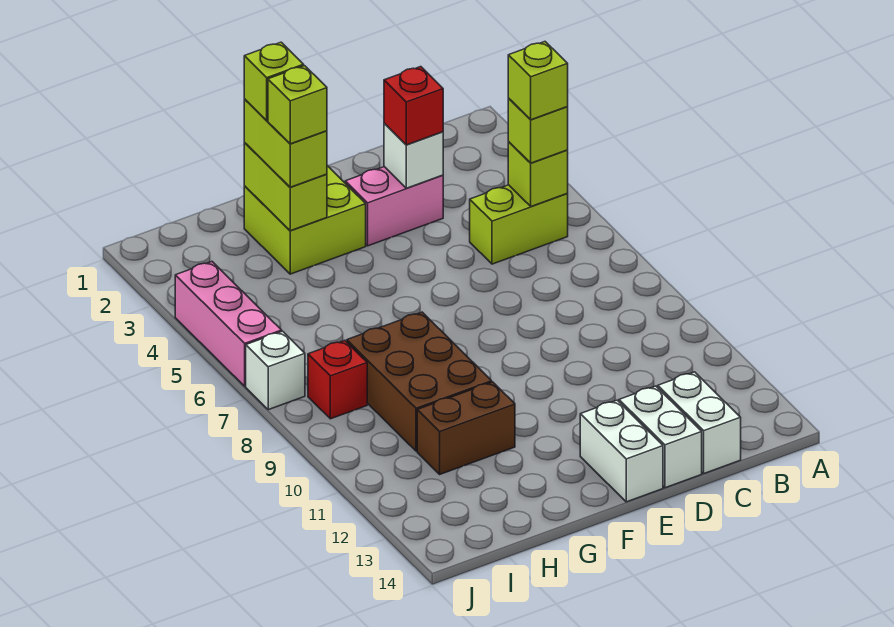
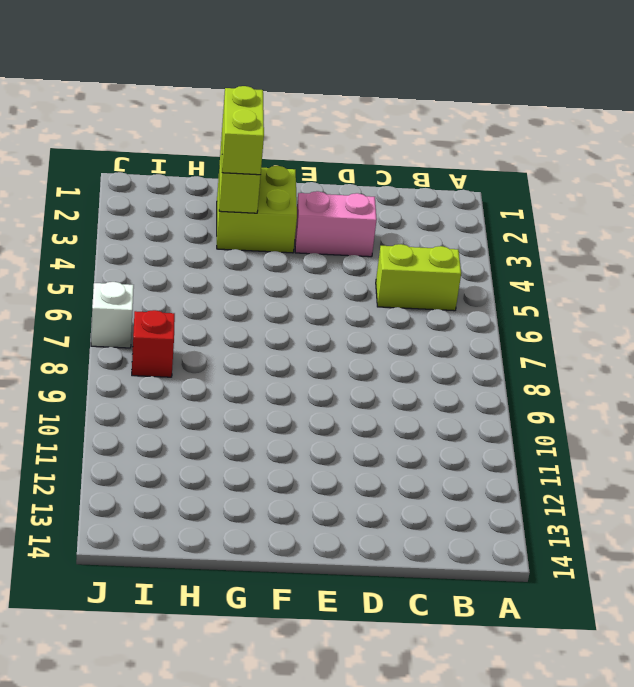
none -> white 1x2 brick [658,372,741,473]
none -> white 1x2 brick [619,386,702,488]
none -> white 1x2 brick [580,400,663,502]

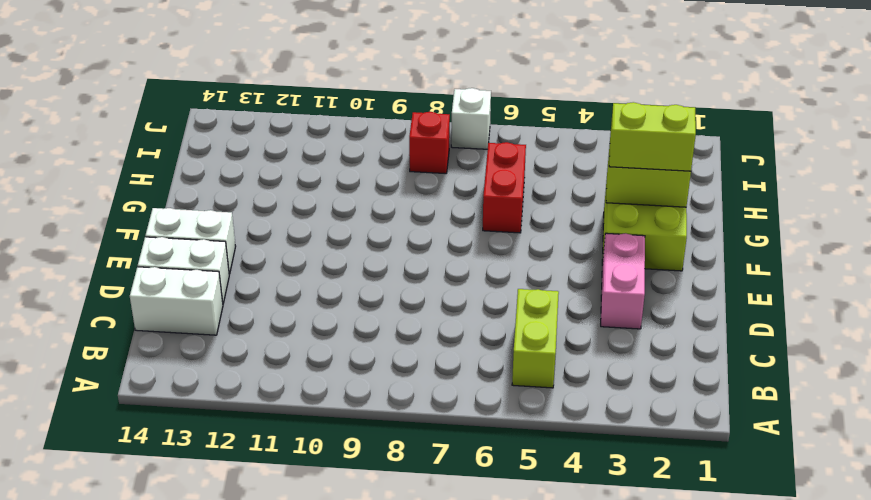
red 1x2 brick [483,142,526,233] -> none
none -> brown 2x3 brick [347,312,492,451]
none -> brown 1x2 brick [417,382,515,474]
none -> pink 1x3 brick [175,262,282,386]

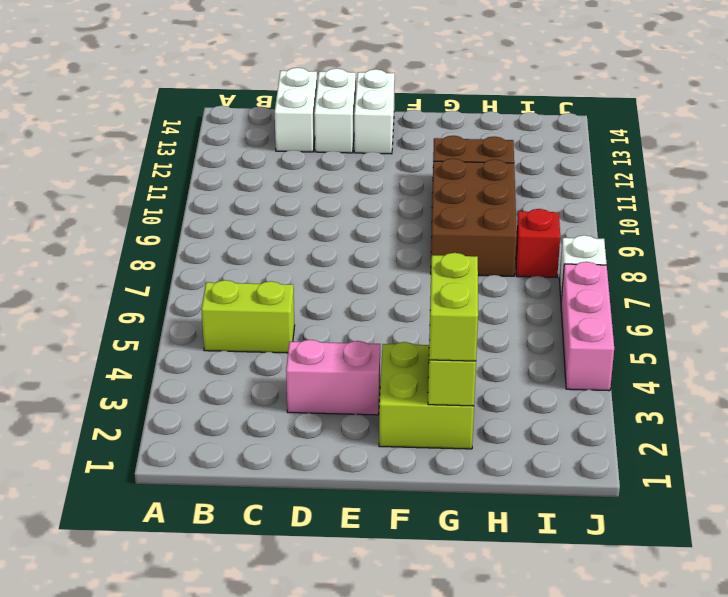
none -> lime 1x1 brick [508,142,568,206]
none -> white 1x1 brick [384,123,443,188]
none -> lime 1x1 brick [508,98,568,163]

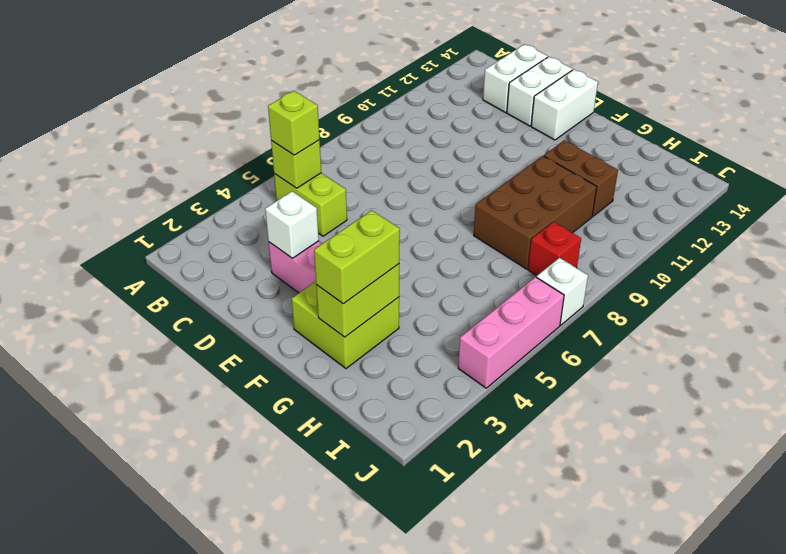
none -> red 1x1 brick [384,67,443,145]
none -> lime 1x1 brick [508,42,568,120]
none -> lime 1x1 brick [244,42,304,121]

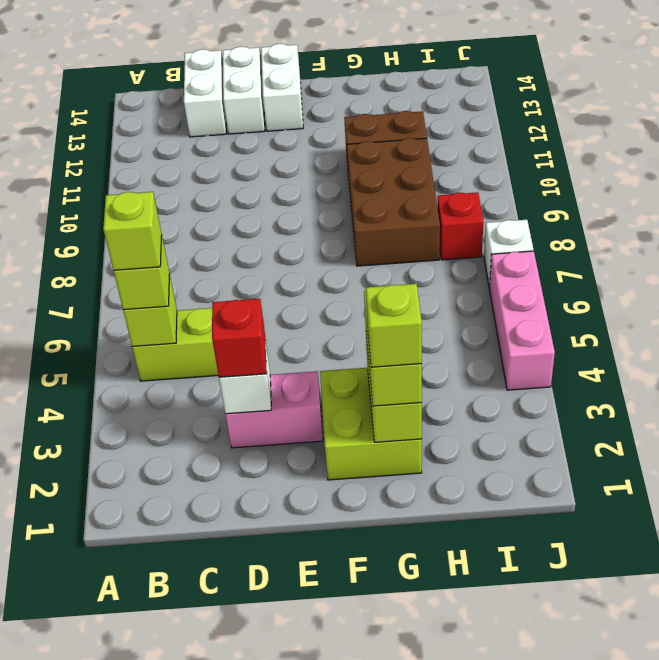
none -> lime 1x1 brick [268,66,327,144]

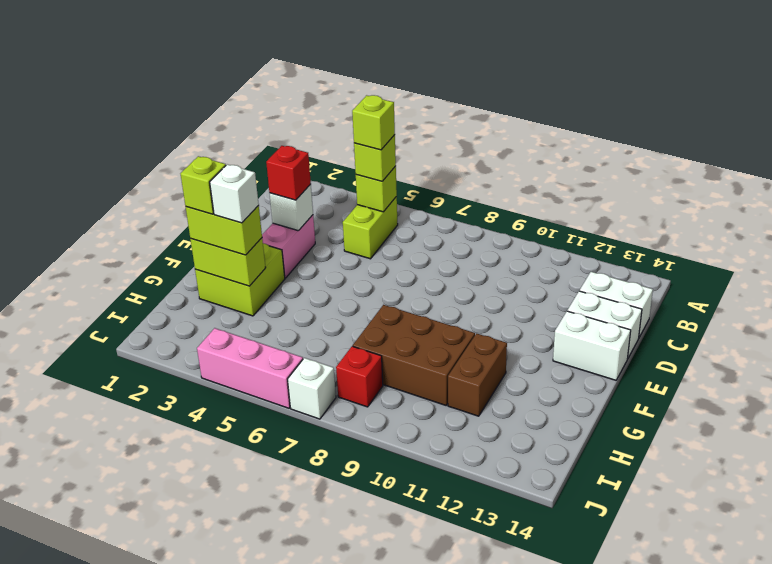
white 1x1 brick [210,164,259,223] -> lime 1x1 brick [268,66,327,144]

